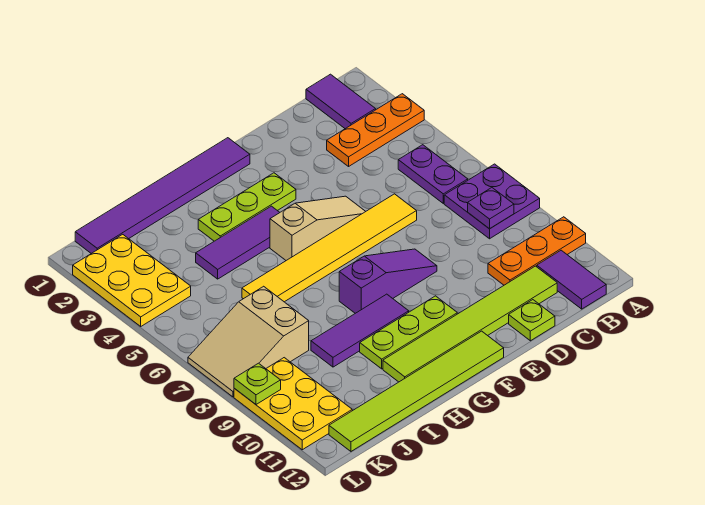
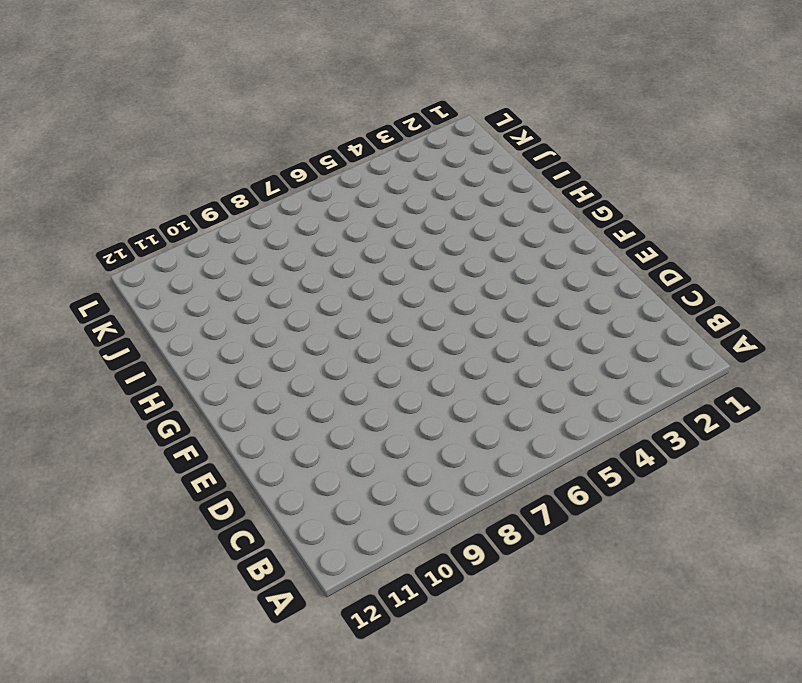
none -> orange 1x3 plate [327,94,424,166]
none -> purple 2x2 plate [444,164,540,239]
none -> orange 1x3 plate [488,217,586,285]

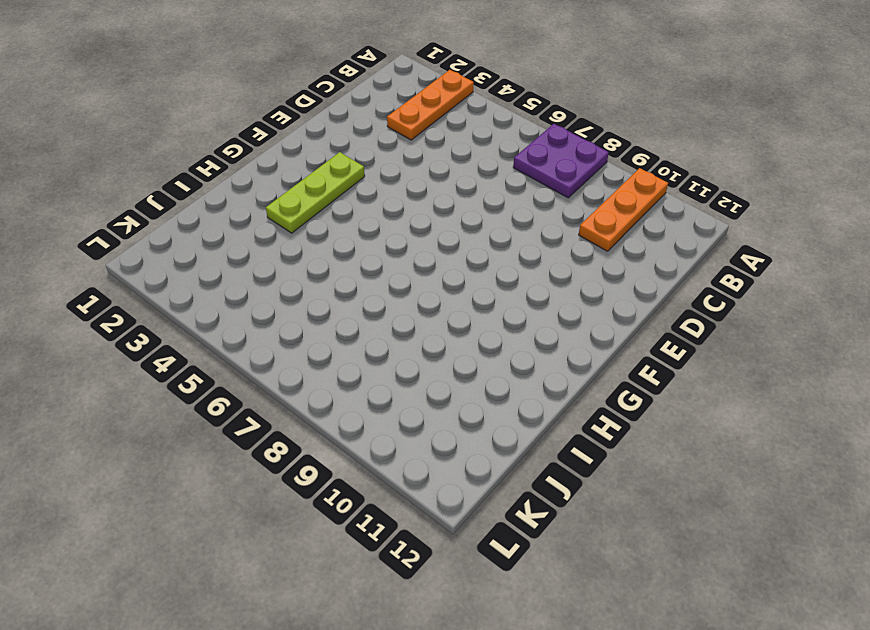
none -> purple 1x2 tile [306,74,376,129]
none -> purple 1x2 plate [398,145,468,203]
none -> purple 1x2 tile [537,250,606,309]

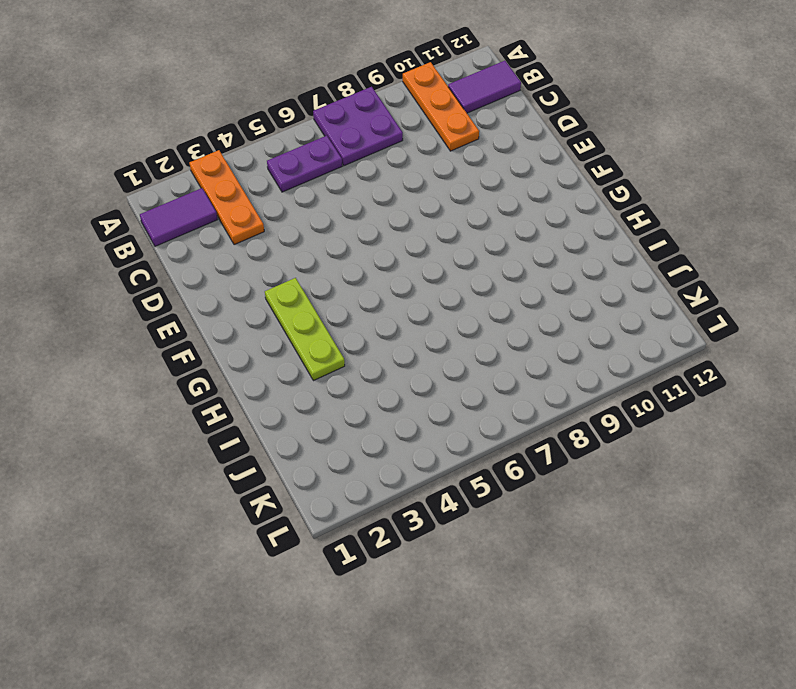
none -> lime 1x6 tile [383,266,557,382]
none -> yellow 1x6 tile [242,194,417,302]
none -> lime 1x1 plate [509,300,555,341]

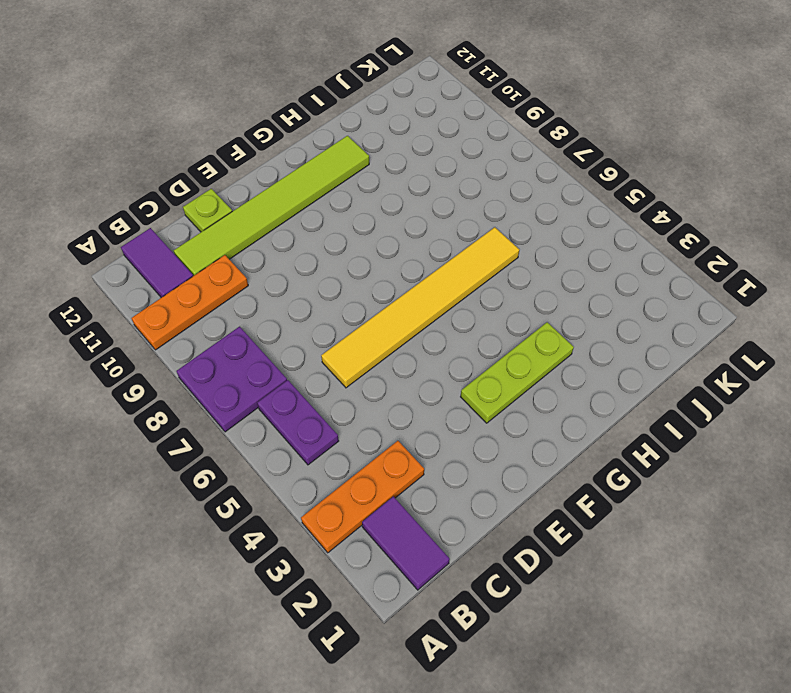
none -> tan 1x3 slope [270,196,366,260]
none -> purple 1x3 slope [339,249,437,313]
none -> purple 1x6 tile [75,138,250,253]

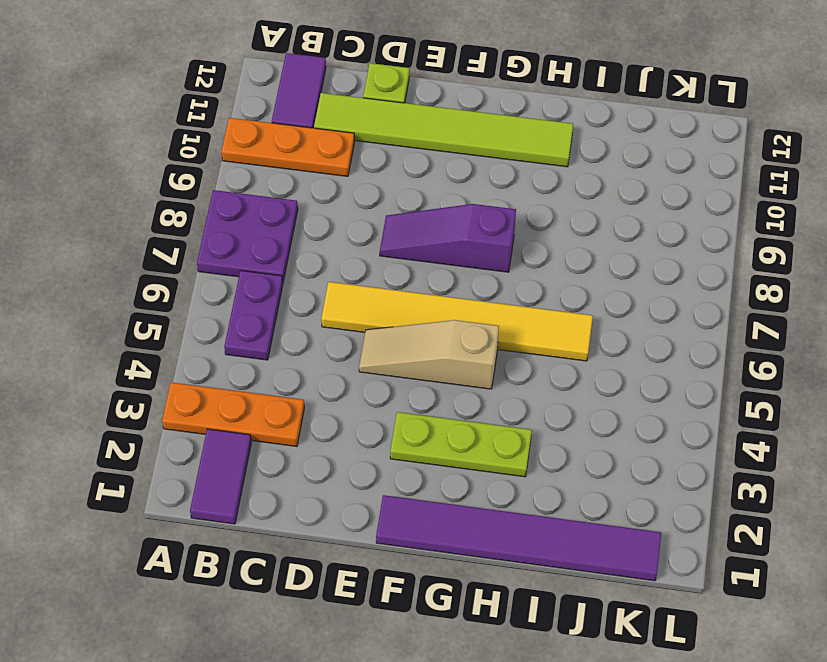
none -> lime 1x3 plate [360,296,457,369]
none -> lime 1x6 tile [329,331,504,451]
none -> purple 1x3 tile [196,206,280,279]

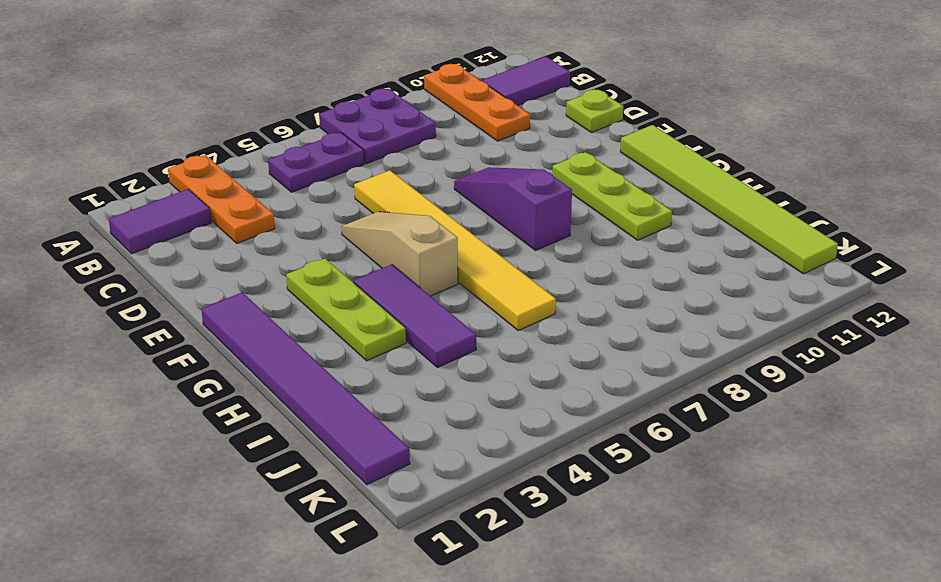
none -> lime 1x6 tile [383,266,557,382]
none -> purple 1x3 tile [311,294,409,367]
none -> tan 2x3 slope [188,286,309,397]

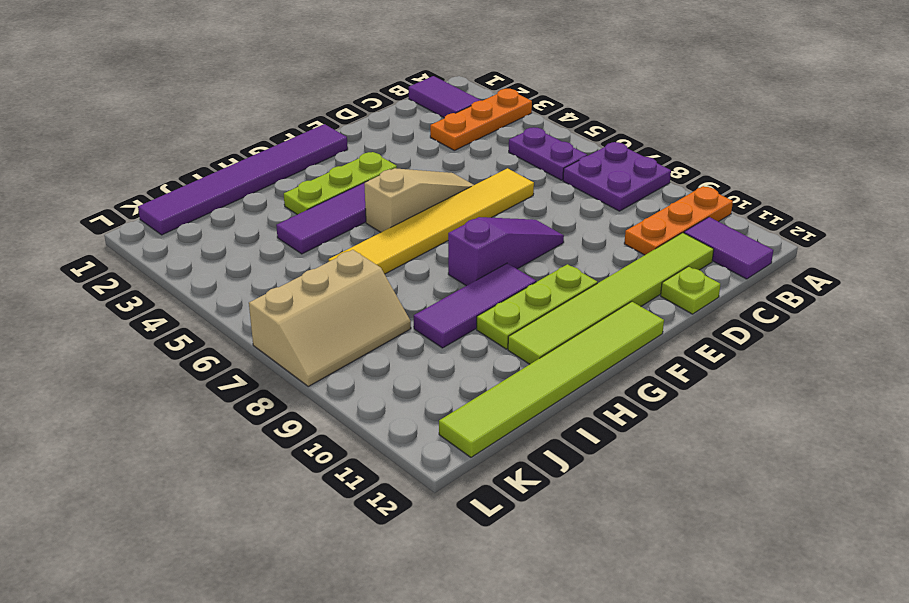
tan 2x3 slope [249,250,411,386] -> tan 2x3 slope turned to [188,286,309,397]
none -> yellow 2x3 plate [73,234,191,326]
none -> yellow 2x3 plate [234,358,352,450]
none -> purple 1x1 plate [468,188,514,229]

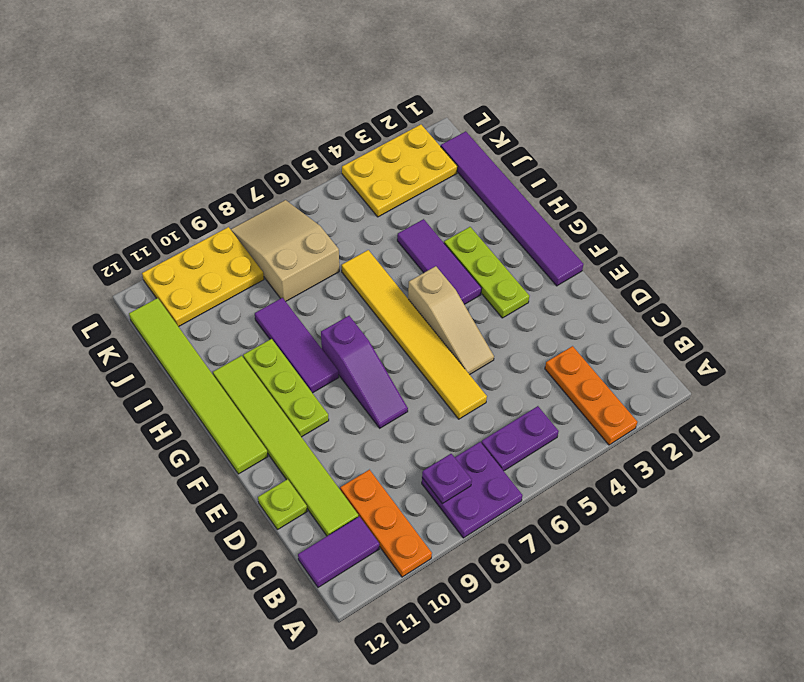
none -> purple 1x2 tile [306,74,376,129]
none -> lime 1x1 plate [234,363,281,404]

